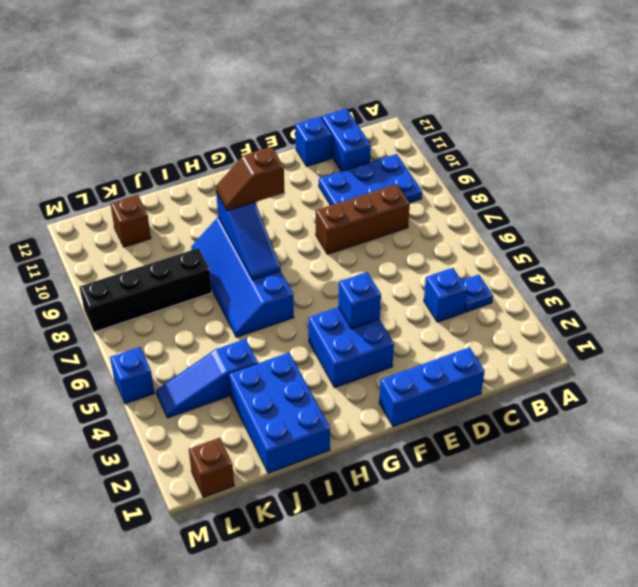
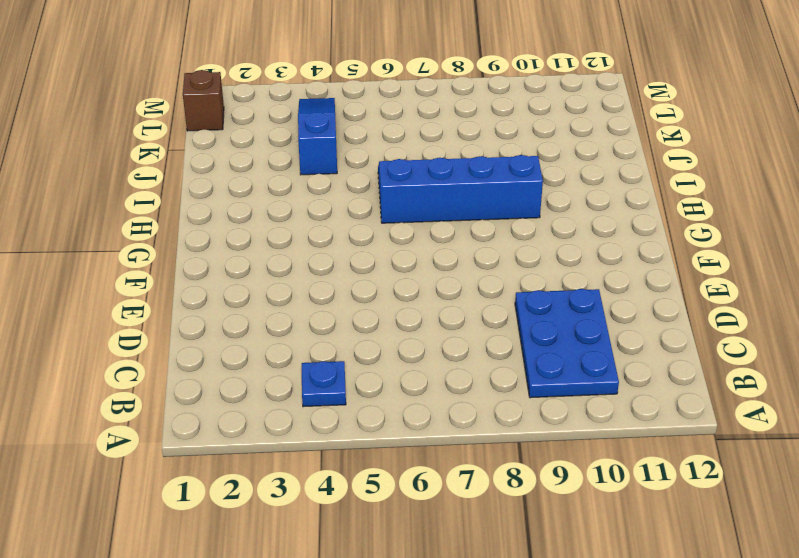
none -> blue 1x1 brick [424,268,467,322]
none -> brown 1x3 brick [315,184,410,254]
none -> blue 1x2 brick [322,109,371,171]

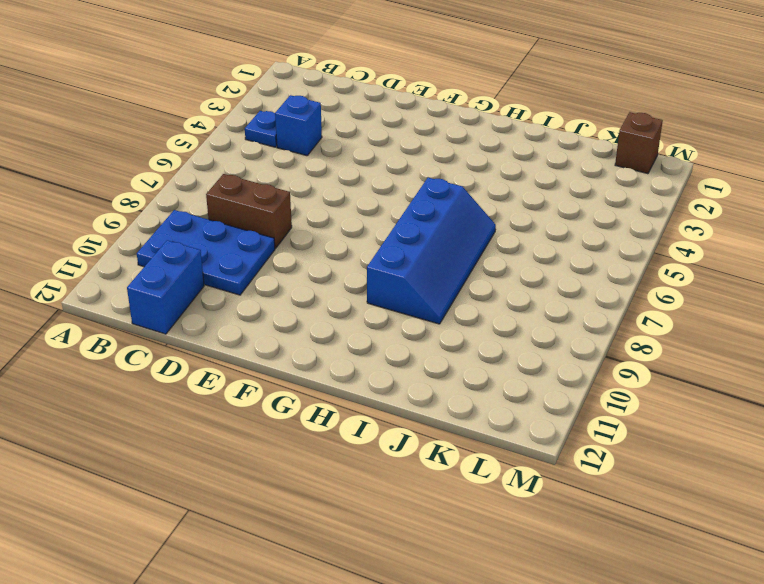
brown 1x2 brick [206,174,292,248] -> brown 1x3 brick [315,184,410,254]
none -> blue 1x3 brick [379,347,485,427]
none -> blue 1x1 brick [295,117,332,166]
none -> blue 2x2 brick [308,307,394,388]

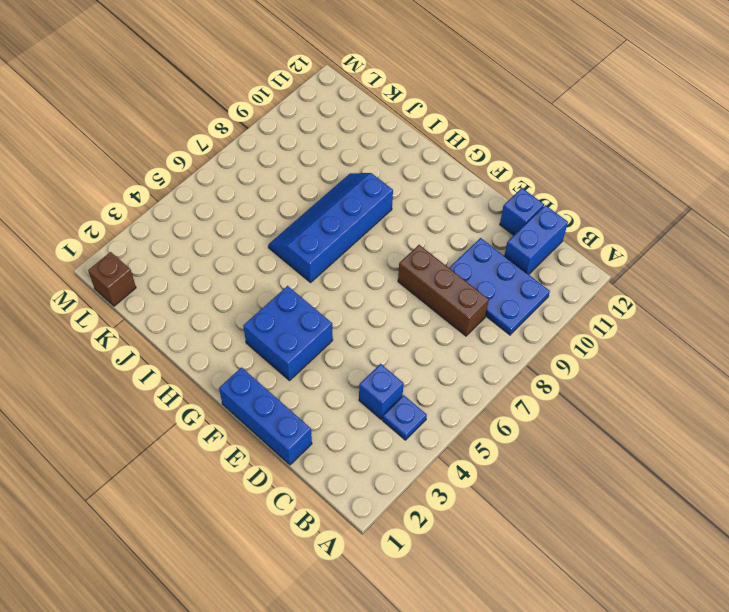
none -> blue 2x3 brick [229,352,330,473]
none -> blue 1x3 slope [156,339,258,418]
none -> black 1x4 brick [80,248,212,332]

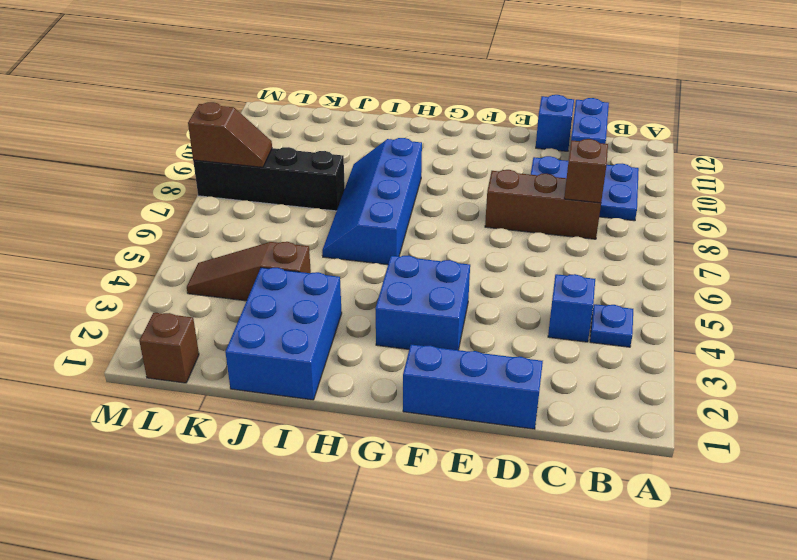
brown 1x1 brick [564,139,608,203] -> brown 1x1 brick moved to [110,195,151,247]
brown 1x3 slope [187,242,311,301] -> blue 1x3 slope [156,339,258,418]
brown 1x2 slope [188,102,272,167] -> brown 1x2 slope turned to [216,147,284,211]
none -> blue 1x1 brick [110,347,154,404]
none -> blue 1x1 brick [338,272,381,329]
none -> blue 1x3 slope [216,192,281,280]

